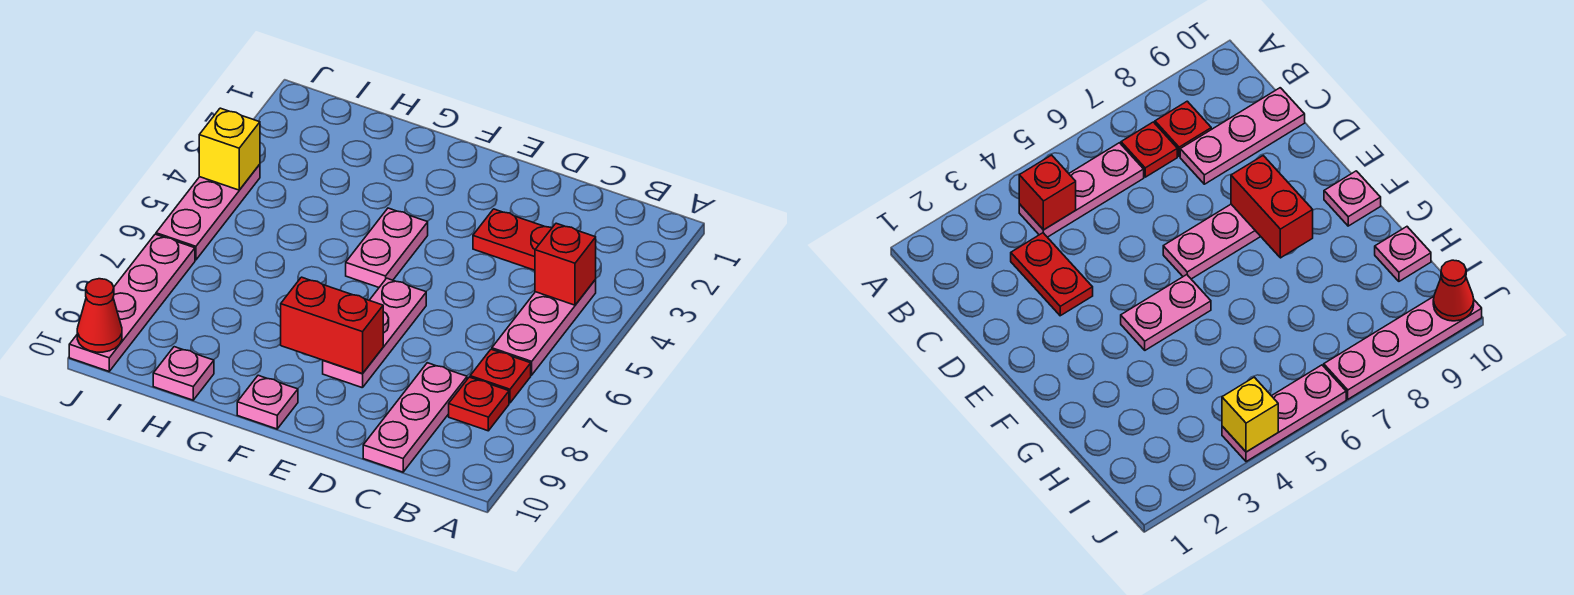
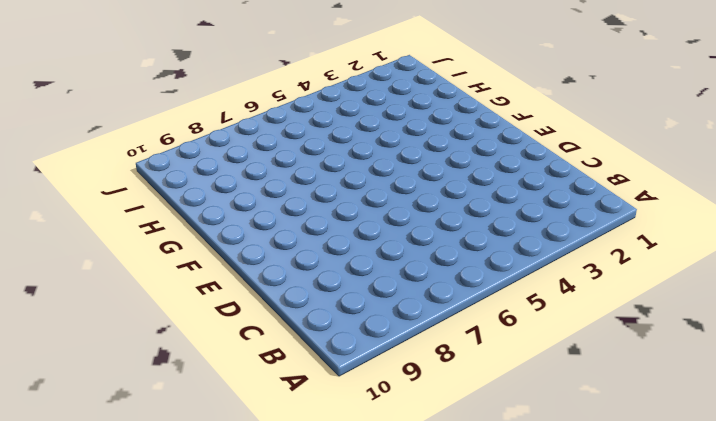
none -> pink 1x3 plate [492,279,596,375]
none -> red 1x1 plate [470,349,531,403]
none -> red 1x1 plate [449,377,509,431]

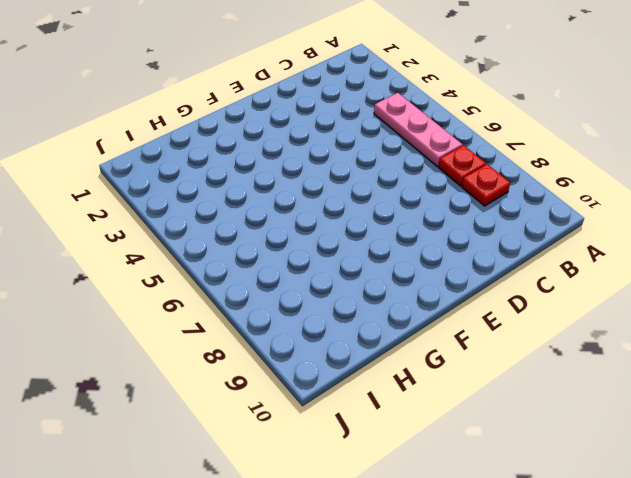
none -> red 1x2 plate [473,209,552,270]
none -> pink 1x3 plate [363,363,467,472]
none -> pink 1x3 plate [323,278,426,388]

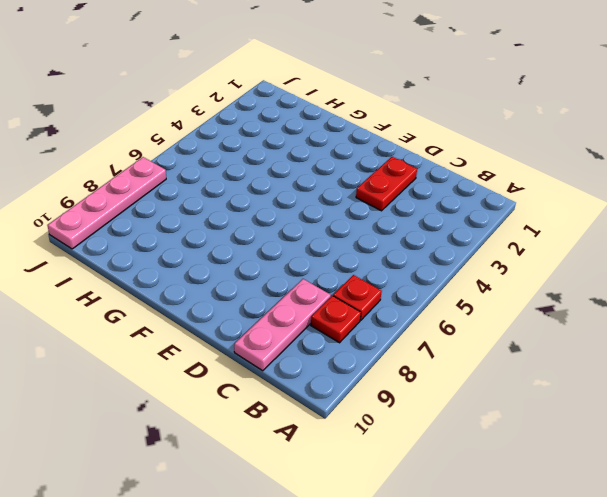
red 1x2 plate [356,157,417,211] -> red 1x2 plate turned to [473,209,552,270]
none -> pink 1x3 plate [492,279,596,375]
none -> pink 1x3 plate [323,278,426,388]
none -> pink 1x2 plate [346,208,428,287]

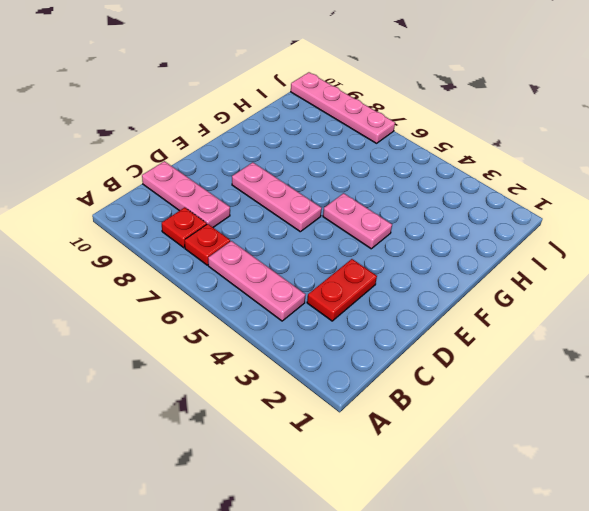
none -> pink 1x1 plate [237,375,298,429]
none -> pink 1x1 plate [153,347,214,400]
none -> pink 1x3 plate [156,164,260,260]

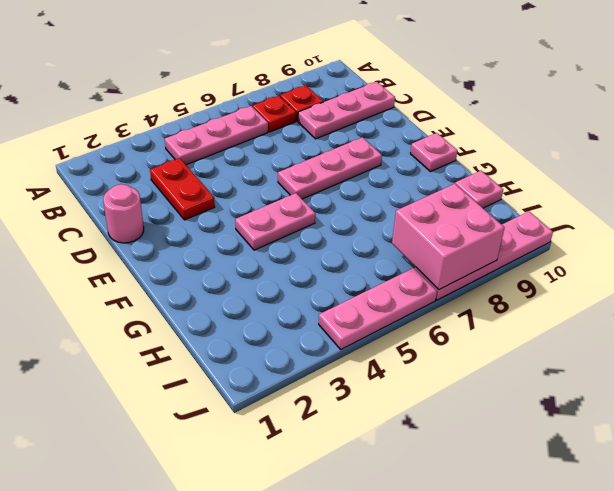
pink 1x1 round brick [103,184,144,243] -> none
pink 2x2 brick [392,184,504,290] -> none
none -> red 1x1 brick [535,223,596,305]
none -> red 1x2 brick [281,277,383,374]
none -> yellow 1x1 brick [199,108,260,190]

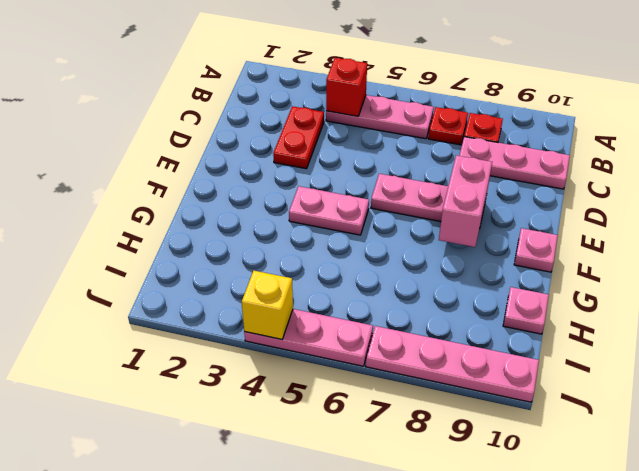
pink 1x2 brick [439,155,492,247] -> red 1x2 brick [281,277,383,374]
none -> red 1x1 cone [77,279,122,352]

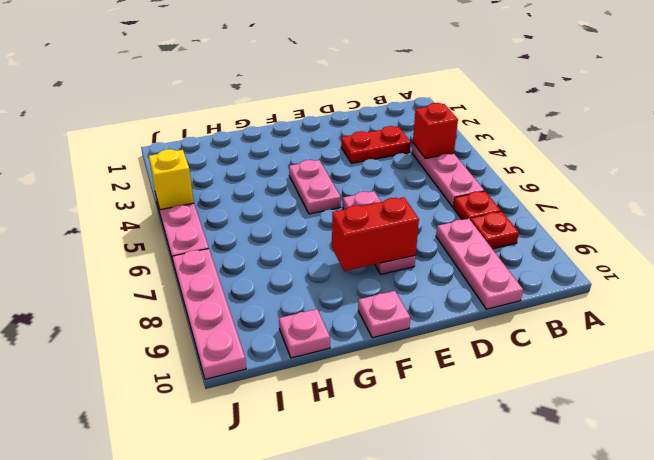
none -> red 1x1 cone [77,279,122,352]

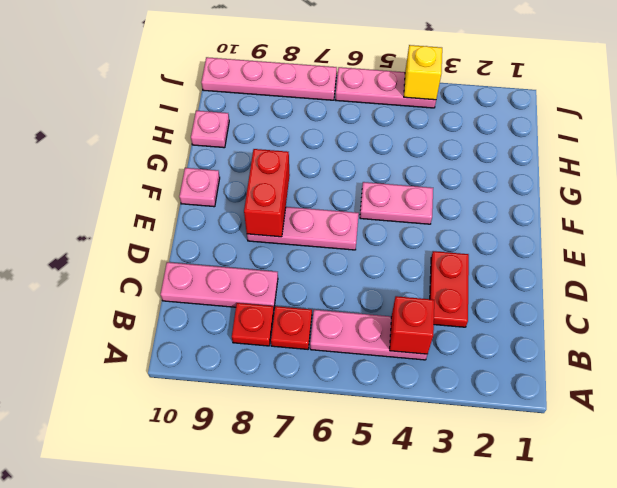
none -> red 1x1 cone [77,279,122,352]

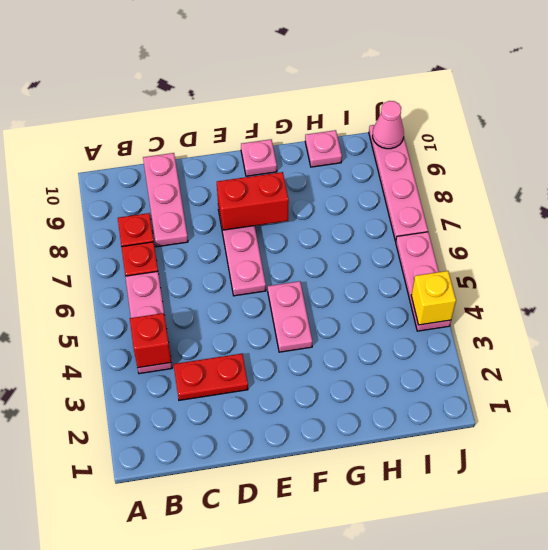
pink 1x1 cone [373,101,404,149] -> red 1x1 cone [77,279,122,352]

